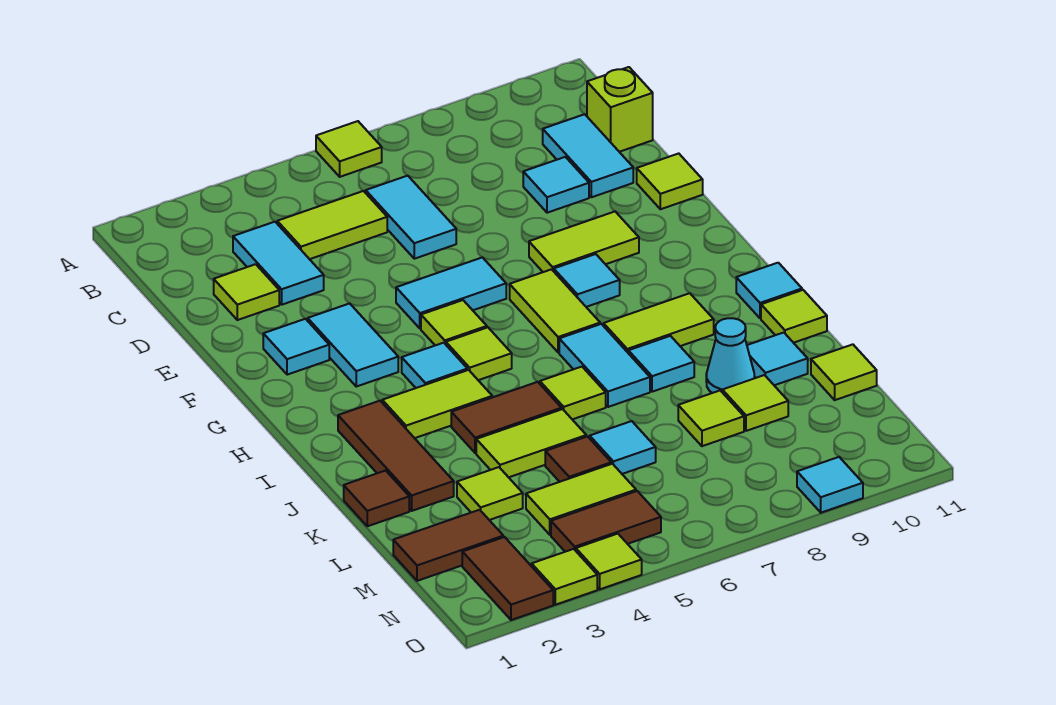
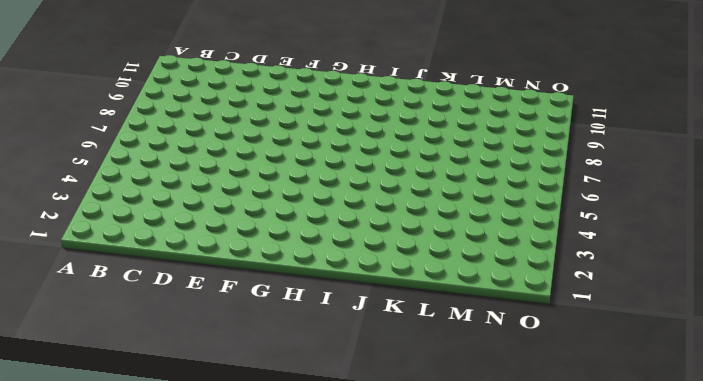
none -> lime 1x1 tile [316,121,382,177]
none -> cyan 1x2 tile [233,222,324,305]
none -> lime 1x2 tile [277,191,387,259]
none -> cyan 1x2 tile [366,176,456,259]

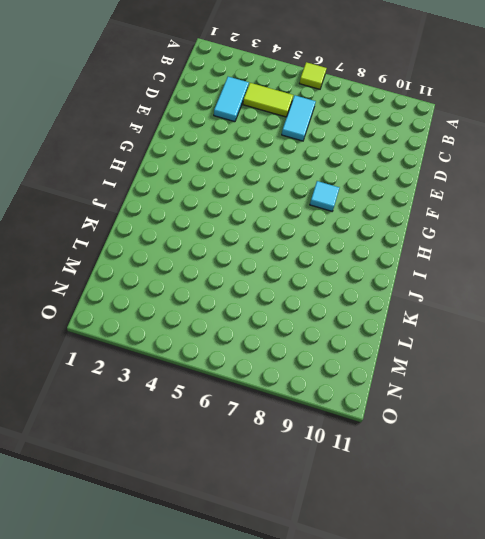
none -> cyan 1x2 tile [543,114,633,197]
none -> lime 1x1 brick [587,67,653,152]
none -> lime 1x1 tile [214,264,279,320]
none -> cyan 1x1 tile [523,157,589,213]

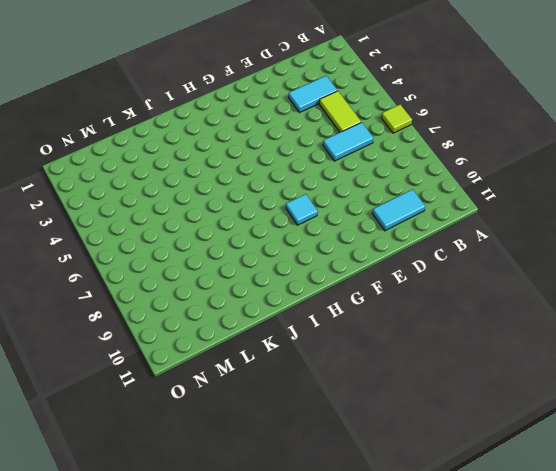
none -> lime 1x1 brick [587,67,653,152]
none -> lime 1x1 tile [214,264,279,320]
none -> cyan 1x1 tile [523,157,589,213]
none -> lime 1x1 tile [637,153,703,209]

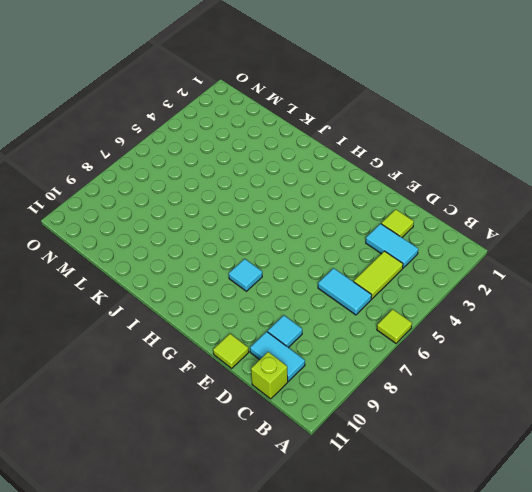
none -> cyan 1x1 tile [263,319,329,375]
none -> cyan 1x2 tile [308,303,398,387]
none -> cyan 1x2 tile [396,257,506,329]
none -> lime 1x2 tile [529,212,639,272]

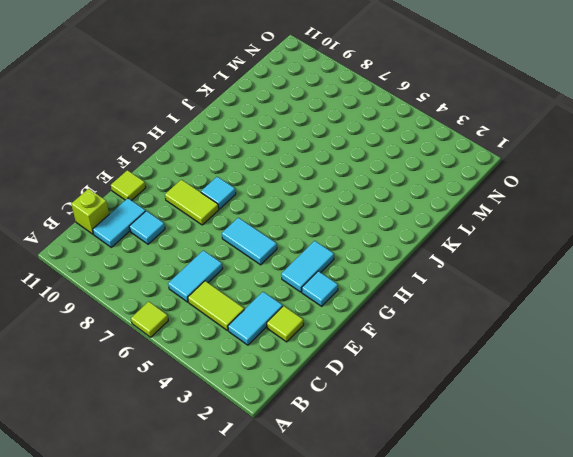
none -> lime 1x1 tile [421,300,487,345]
none -> lime 1x2 tile [510,269,600,352]
none -> cyan 1x1 tile [402,343,467,388]
none -> lime 1x1 tile [446,327,512,380]

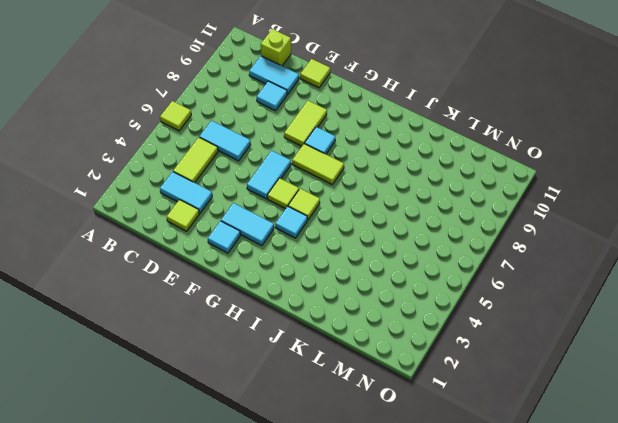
none -> brown 1x3 tile [338,401,454,511]
none -> lime 1x2 tile [382,370,492,438]
none -> cyan 1x2 tile [559,324,650,407]
none -> lime 1x2 tile [604,293,714,352]

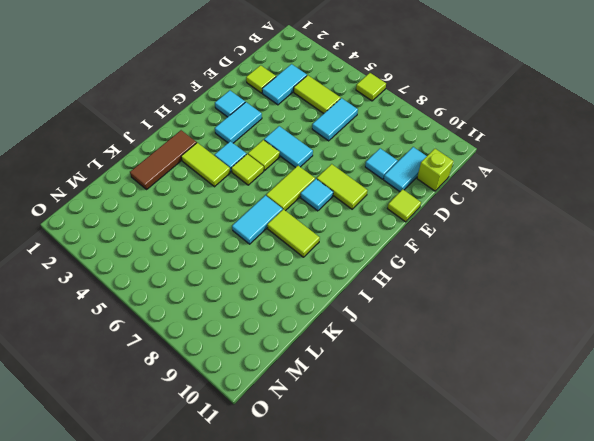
none -> cyan 1x1 tile [736,263,802,318]
none -> brown 1x2 tile [451,382,561,453]
none -> lime 1x1 tile [540,367,606,419]
none -> cyan 1x1 tile [628,336,694,392]

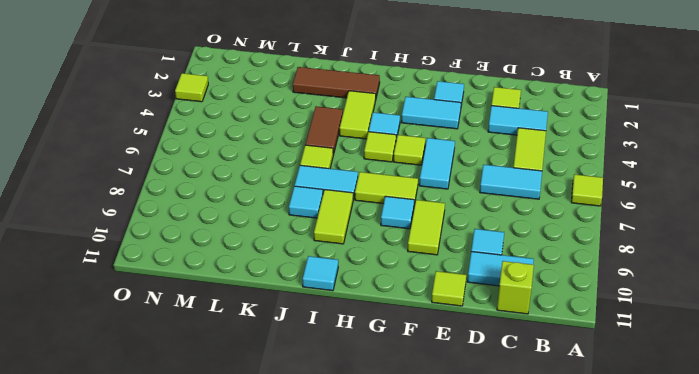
none -> lime 1x1 tile [761,290,827,343]
none -> brown 1x1 tile [344,471,409,526]
none -> lime 1x2 tile [476,409,586,477]
none -> cyan 1x1 cone [706,318,754,393]

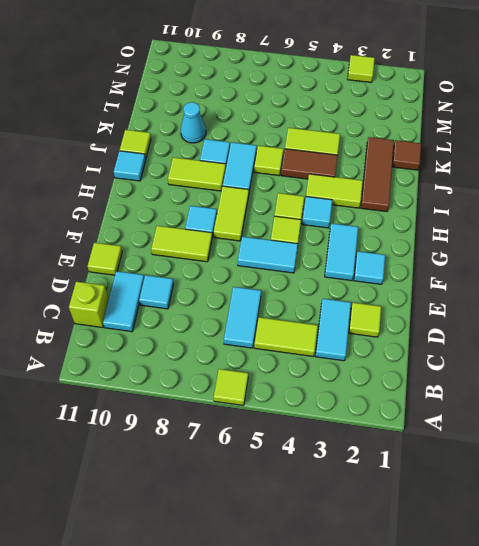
none -> cyan 1x1 tile [747,333,808,385]
none -> lime 1x1 tile [457,467,523,520]
none -> brown 1x1 tile [545,436,611,482]
none -> cyan 1x1 tile [590,421,656,474]

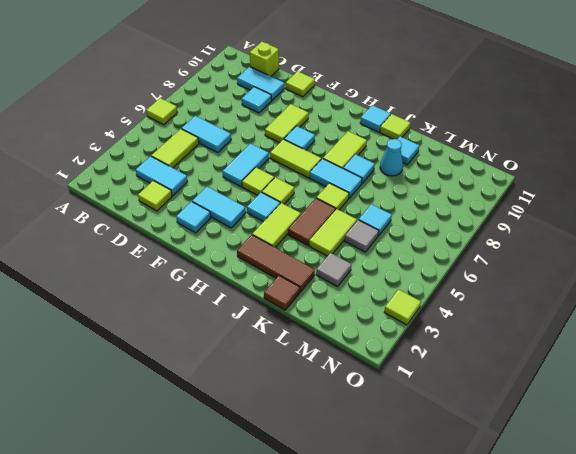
grey 1x1 tile [316,253,351,286] -> lime 1x1 tile [457,467,523,520]
grey 1x1 tile [345,220,379,252] -> brown 1x1 tile [545,436,611,482]
none -> lime 1x1 tile [678,391,744,446]
none -> lime 1x1 tile [722,375,788,431]
none -> lime 1x1 tile [811,344,877,400]
none -> brown 1x2 tile [393,510,503,581]

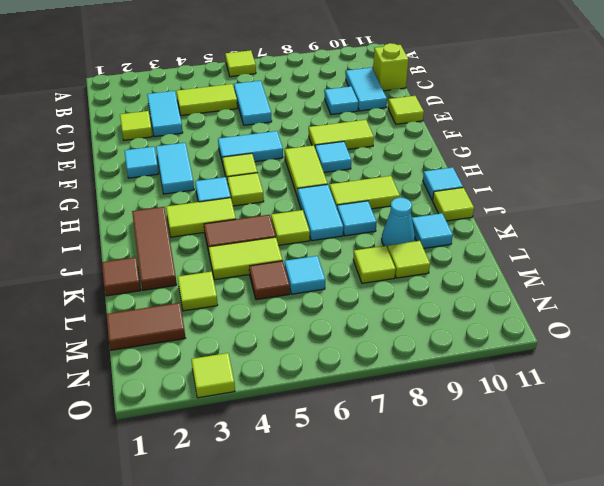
none -> lime 1x1 tile [811,344,877,400]
none -> lime 1x2 tile [526,464,636,535]
none -> brown 1x2 tile [462,537,553,620]
none -> brown 1x2 tile [551,491,661,552]

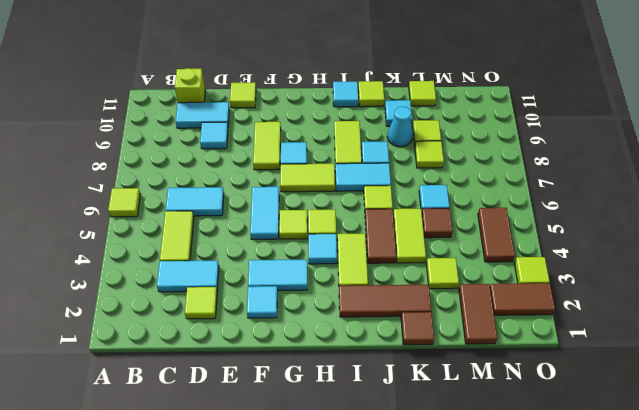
none -> lime 1x2 tile [526,464,636,535]
none -> lime 1x1 tile [576,534,642,589]
none -> cyan 1x1 tile [797,457,863,513]

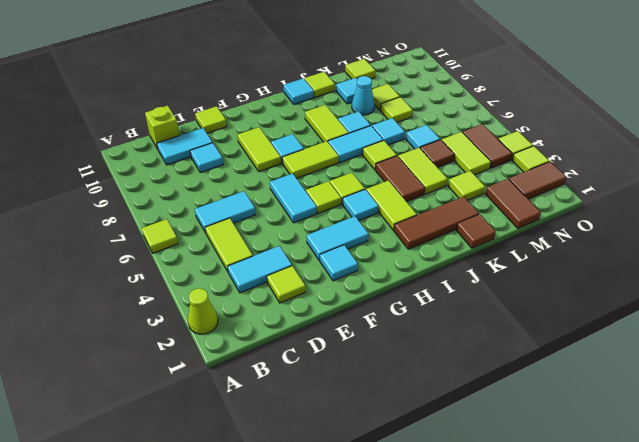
lime 1x1 cone [188,288,218,334] -> none
cyan 1x1 tile [372,118,405,145] -> cyan 1x1 tile moved to [797,457,863,513]

